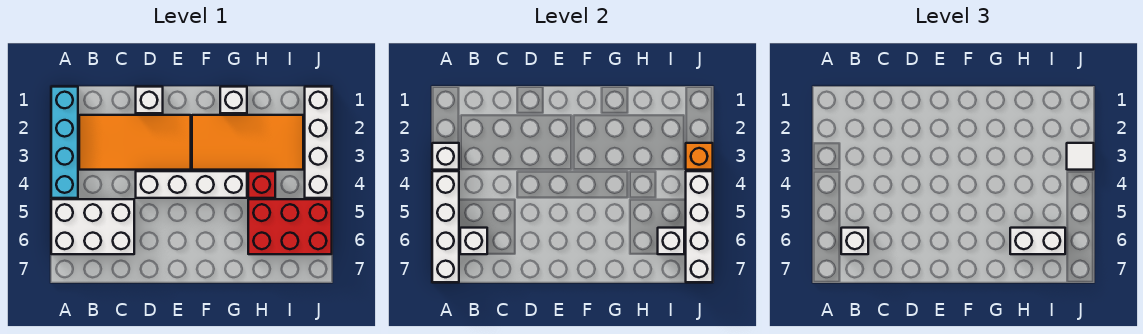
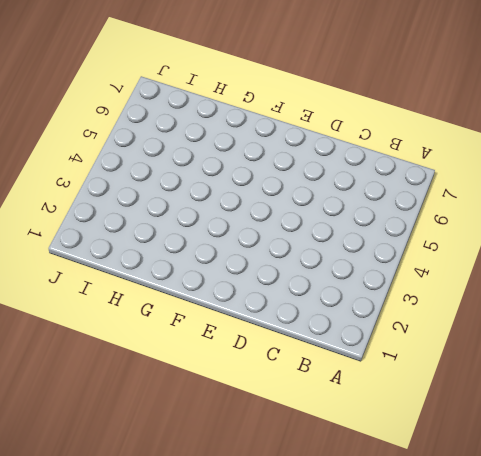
none -> cyan 1x4 brick [51,87,78,198]
none -> white 2x3 brick [51,199,134,254]
none -> orange 2x4 tile [79,115,191,170]

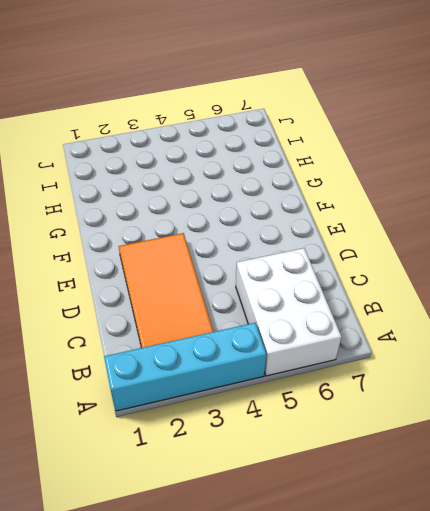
none -> white 1x1 brick [136,87,163,113]
none -> white 1x4 brick [136,171,247,198]
none -> orange 2x4 tile [192,115,303,170]

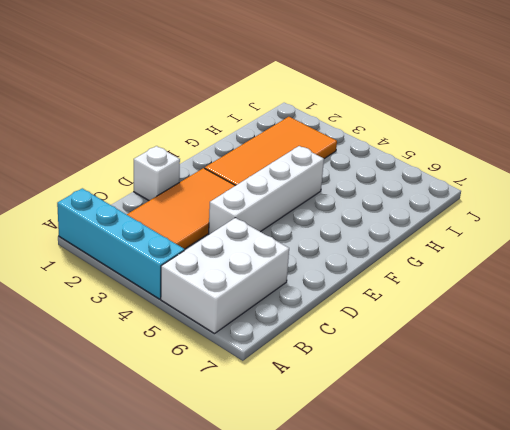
none -> white 1x1 brick [220,87,247,113]
none -> red 1x1 brick [248,171,275,198]
none -> red 2x3 brick [248,199,332,254]

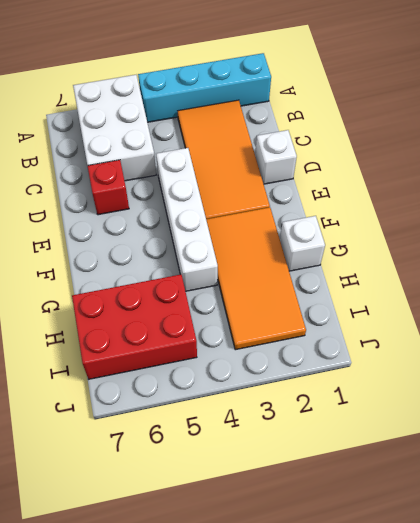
red 1x1 brick [88,160,129,215] -> red 1x1 brick moved to [248,171,275,198]
red 2x3 brick [72,274,197,379] -> red 2x3 brick turned to [248,199,332,254]
none -> white 1x4 brick [305,87,332,198]
none -> white 1x1 brick [432,143,459,170]
none -> white 1x4 brick [432,171,459,282]

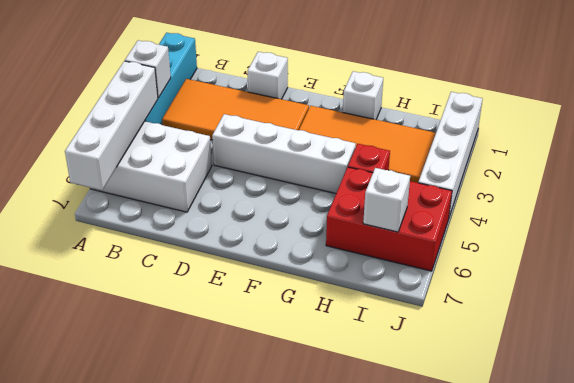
none -> white 1x1 brick [460,228,487,254]
none -> orange 1x1 brick [686,143,713,170]
none -> white 1x4 brick [686,171,713,282]

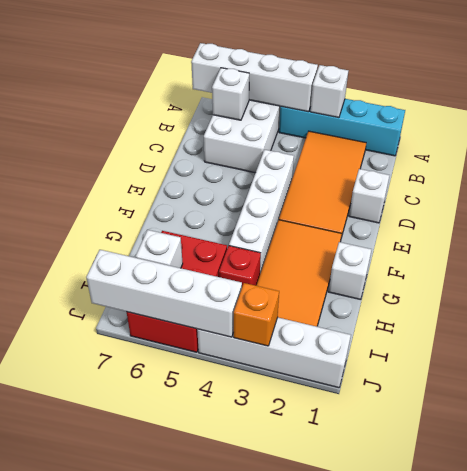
none -> white 1x1 brick [841,228,868,254]
none -> white 1x2 brick [1010,228,1065,254]
none -> white 1x1 tile [1067,143,1094,170]

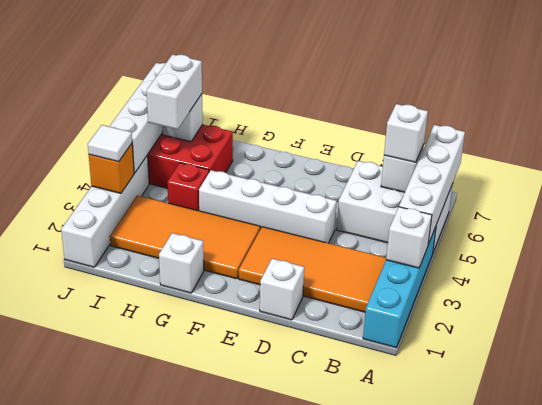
white 1x2 brick [146,55,202,129] -> white 1x2 brick turned to [1010,228,1065,254]

